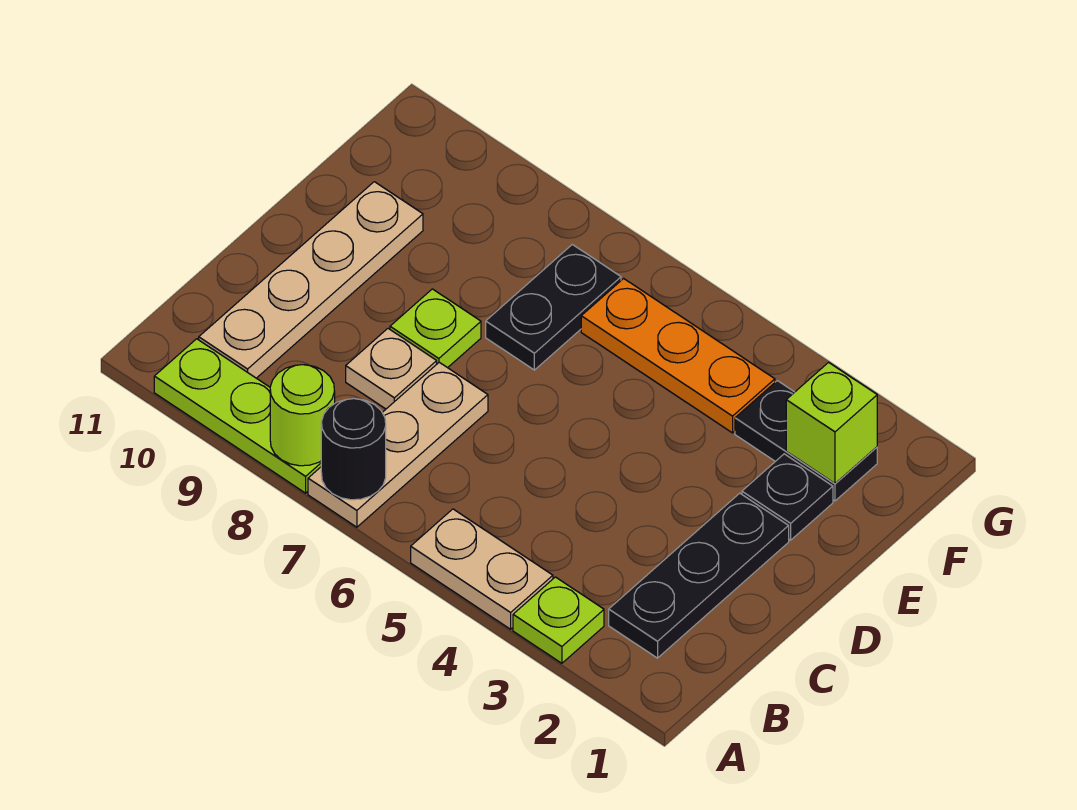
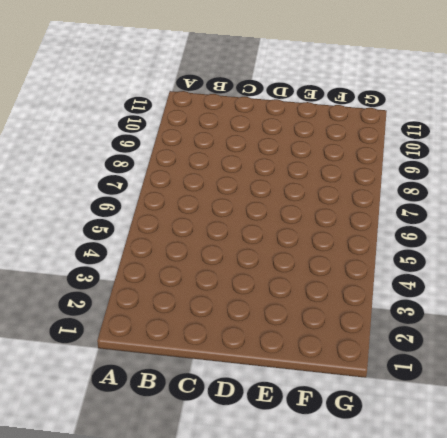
none -> lime 1x1 plate [513,577,604,663]
none -> tan 1x2 plate [411,509,553,629]
none -> tan 1x3 plate [308,362,488,527]

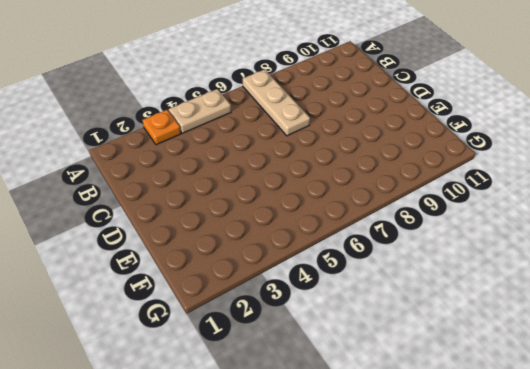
orange 1x1 plate [143,110,181,145] -> lime 1x1 plate [513,577,604,663]
none -> lime 1x3 plate [154,339,321,493]
none -> black 1x3 plate [609,493,789,658]
none -> tan 1x4 plate [199,182,423,378]

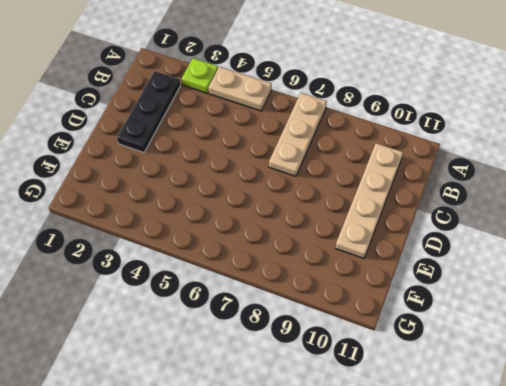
none -> lime 1x3 plate [154,339,321,493]
none -> tan 1x1 plate [346,329,437,409]
none -> lime 1x1 plate [390,289,481,368]

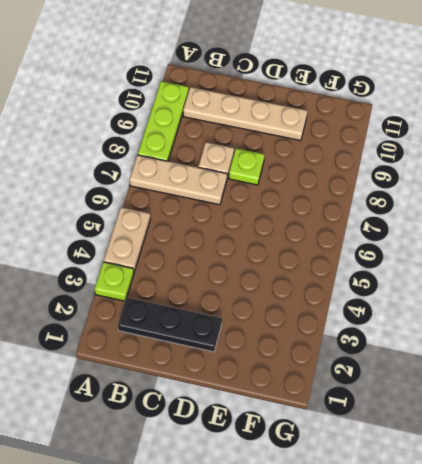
none -> black 1x1 plate [742,454,833,540]
none -> black 1x2 plate [486,244,621,370]
none -> black 1x2 plate [735,381,877,501]

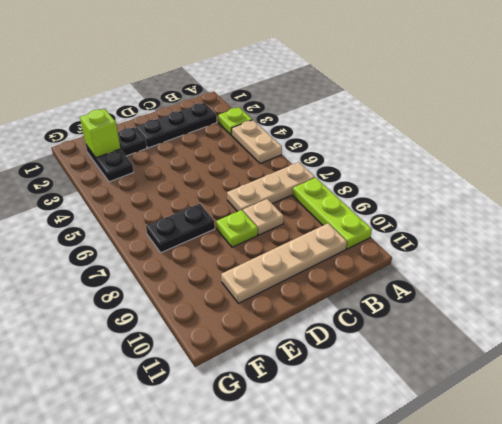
none -> orange 1x3 plate [581,279,775,433]
none -> black 1x1 round brick [321,399,386,500]
none -> lime 1x1 round brick [270,365,335,466]

